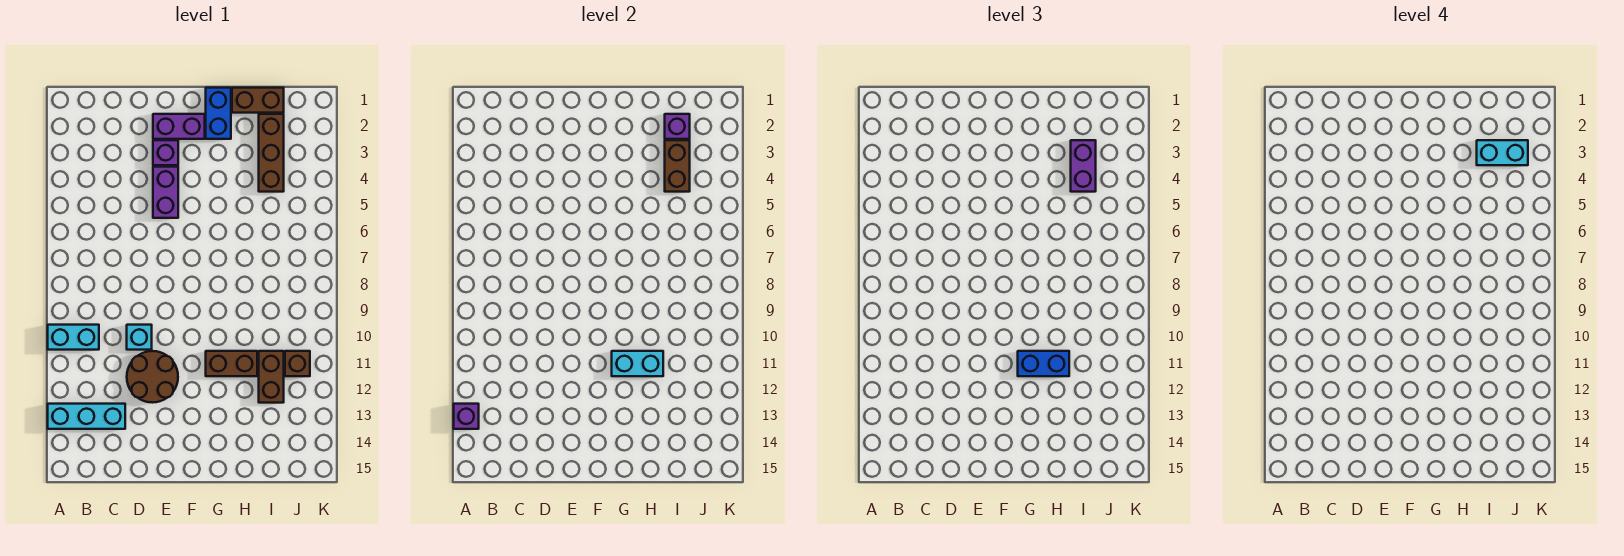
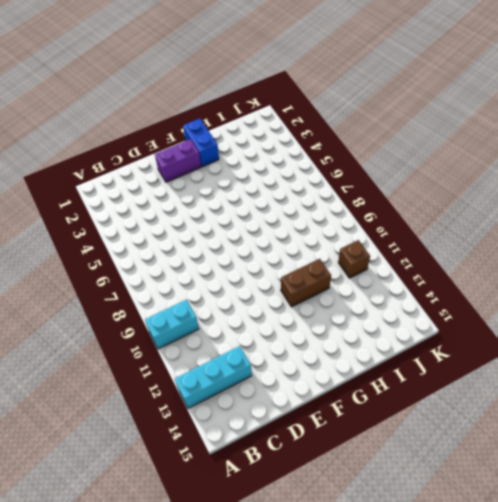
none -> cyan 1x1 brick [127,325,152,350]
none -> brown 2x2 round brick [127,351,178,403]
none -> purple 1x1 brick [153,140,178,165]

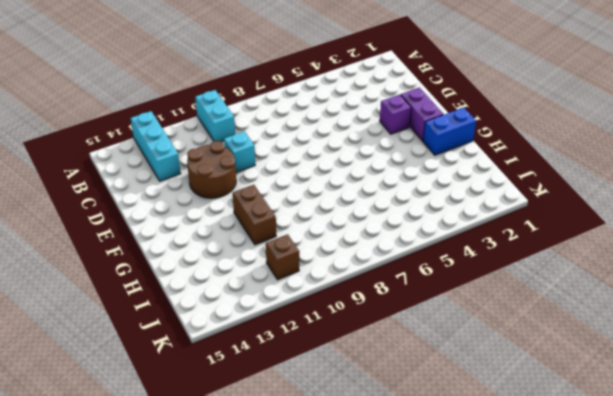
none -> purple 1x2 brick [153,167,178,218]
none -> brown 1x2 brick [232,88,284,113]
none -> brown 1x3 brick [259,114,284,192]

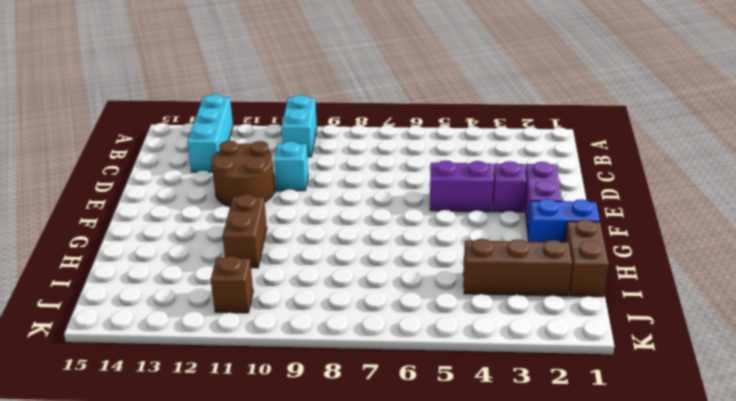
none -> brown 1x2 brick [259,351,284,403]
none -> purple 1x1 brick [454,404,479,429]
none -> cyan 1x2 brick [612,351,663,376]

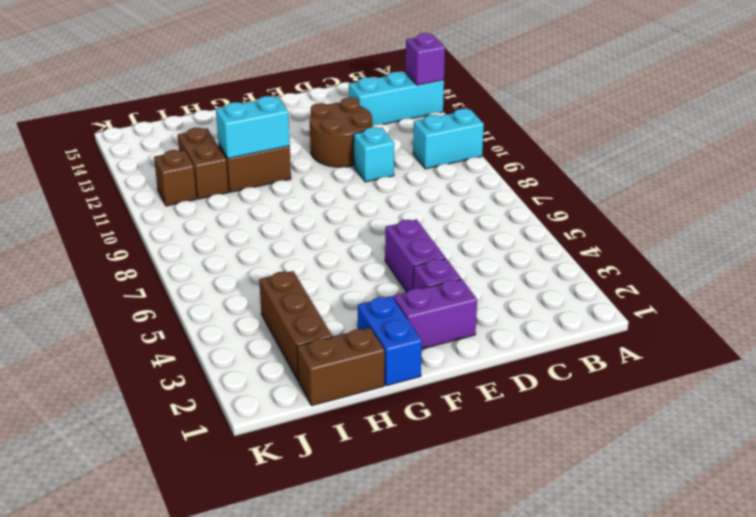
none -> purple 1x1 brick [665,114,690,139]
none -> brown 1x2 brick [665,140,690,192]
none -> blue 1x2 brick [1018,351,1069,376]

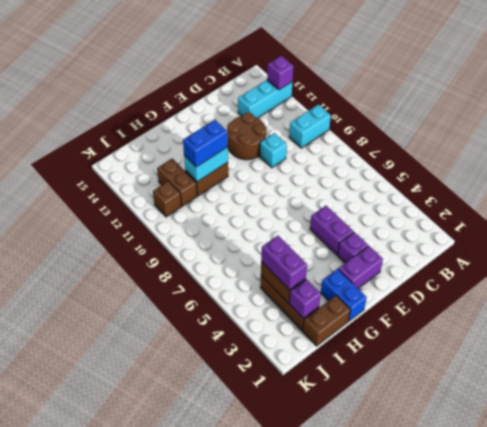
none -> cyan 1x2 brick [1477,140,1528,165]

